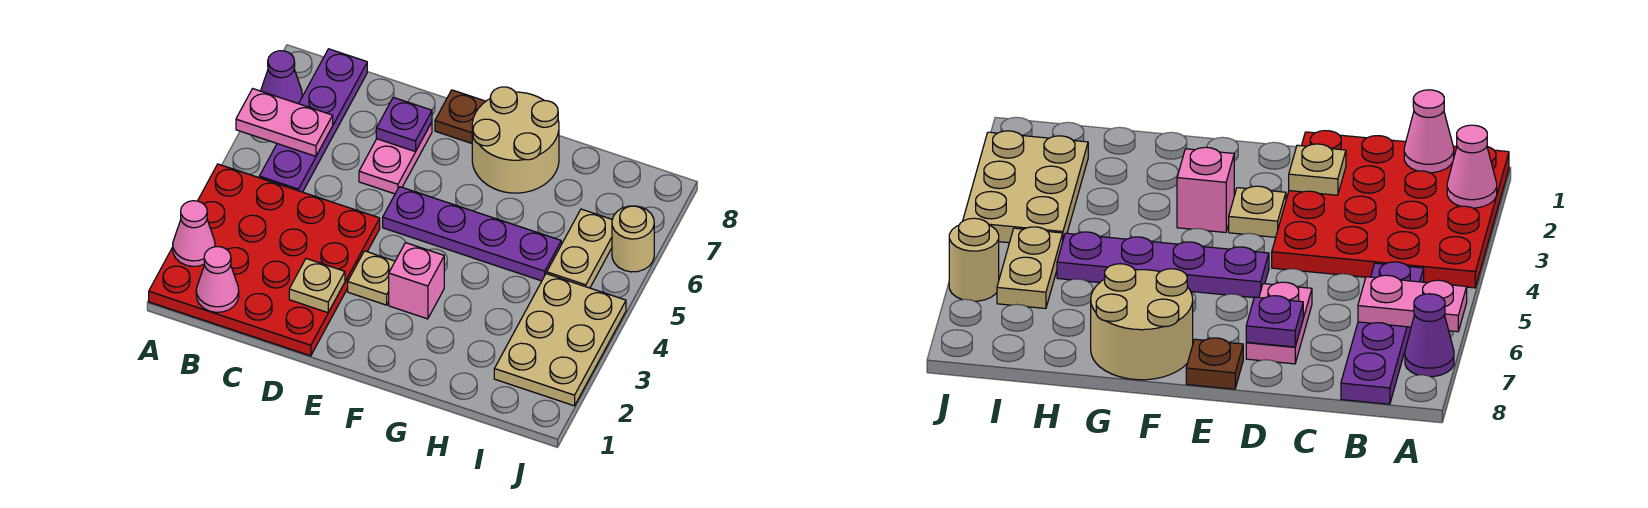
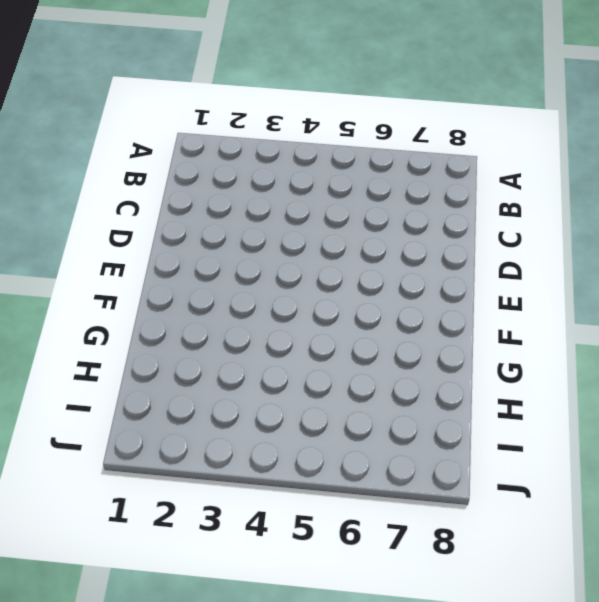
none -> red 4x4 plate [149,164,380,356]
none -> purple 1x1 cone [261,51,302,104]
none -> purple 1x4 plate [259,49,367,192]

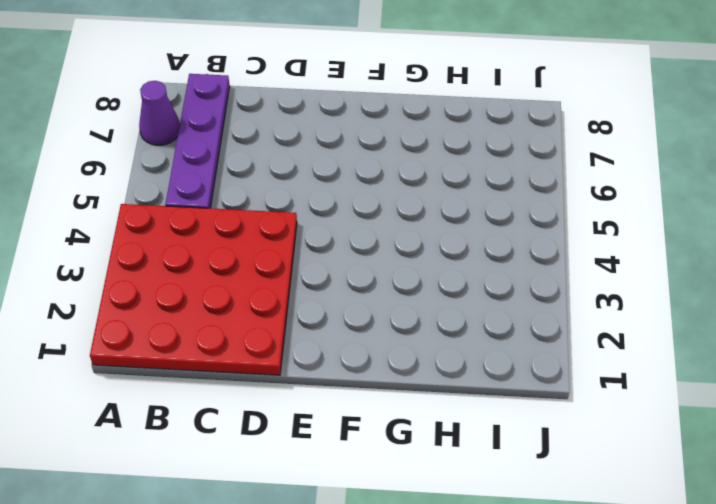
none -> pink 1x2 plate [359,122,432,194]
none -> tan 1x1 plate [348,251,395,305]
none -> purple 1x4 plate [383,187,561,281]

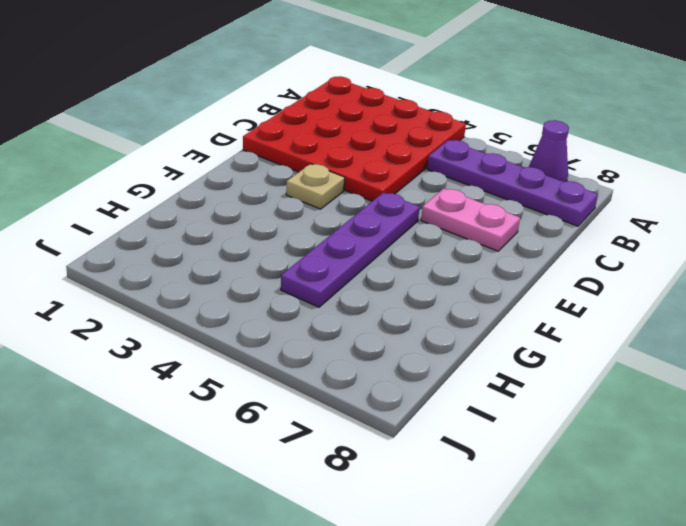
none -> brown 1x1 plate [435,90,486,143]
none -> pink 1x1 brick [389,243,444,319]
none -> tan 2x2 round brick [472,87,559,193]

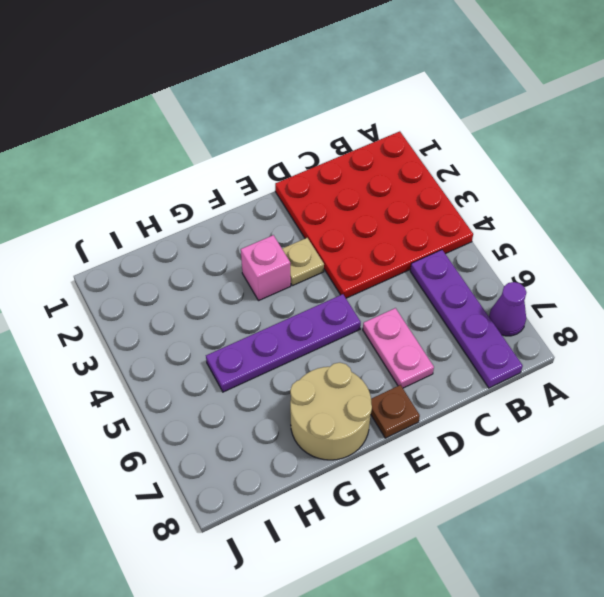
none -> tan 2x3 plate [494,274,626,406]
none -> tan 1x2 plate [547,209,612,288]
none -> tan 1x1 round brick [612,206,654,272]

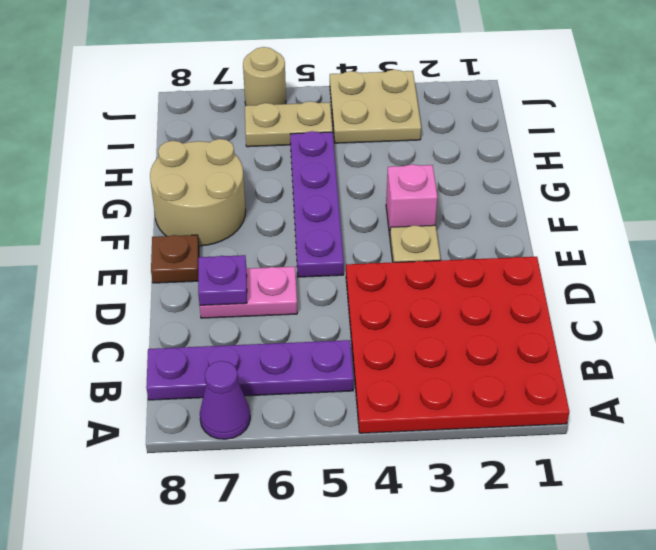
tan 2x2 plate [330,70,421,143] -> tan 2x3 plate [494,274,626,406]
none -> pink 1x1 cone [173,201,215,266]
none -> pink 1x2 plate [236,89,333,156]
none -> pink 1x1 cone [196,247,239,312]

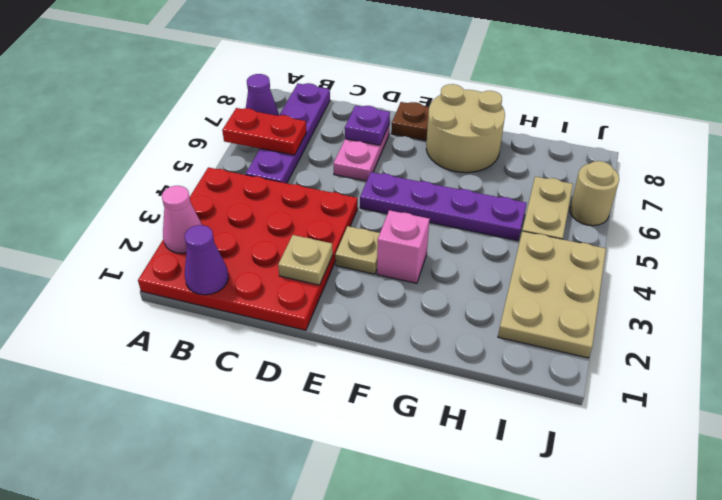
red 1x2 plate [222,108,307,155] -> pink 1x2 plate [236,89,333,156]
purple 1x1 cone [185,225,228,295] -> pink 1x1 cone [196,247,239,312]

